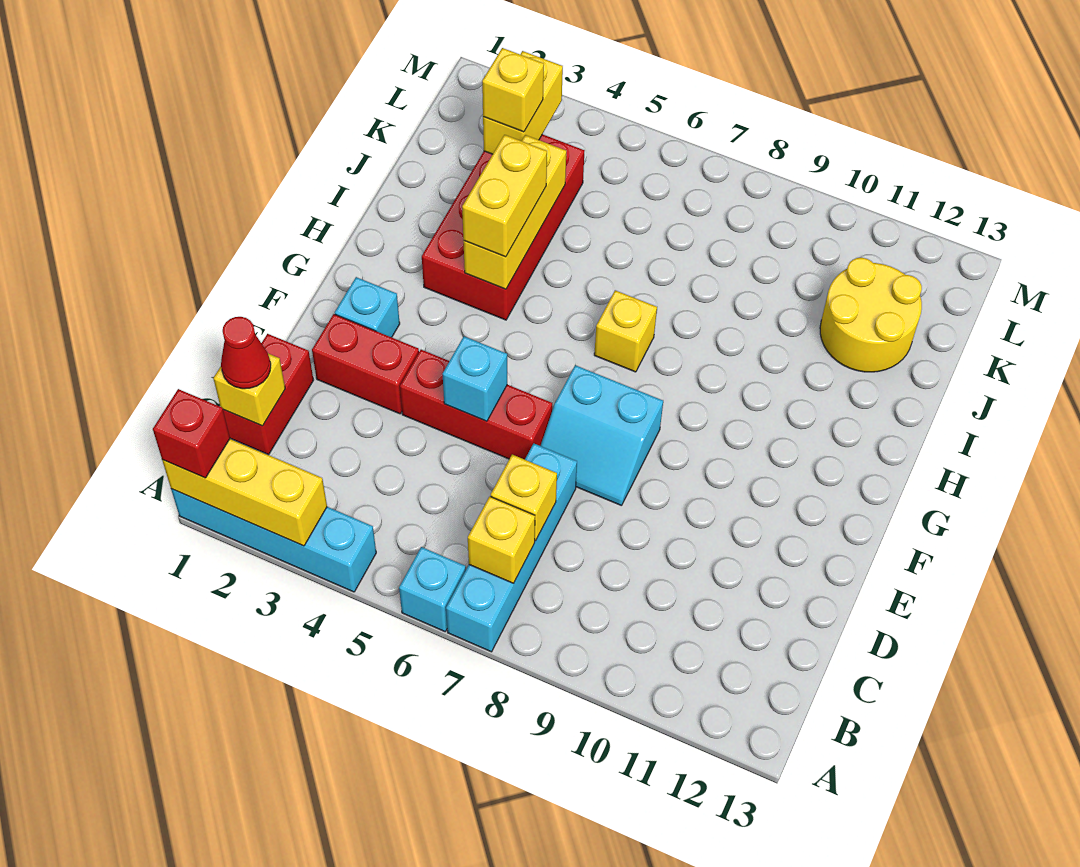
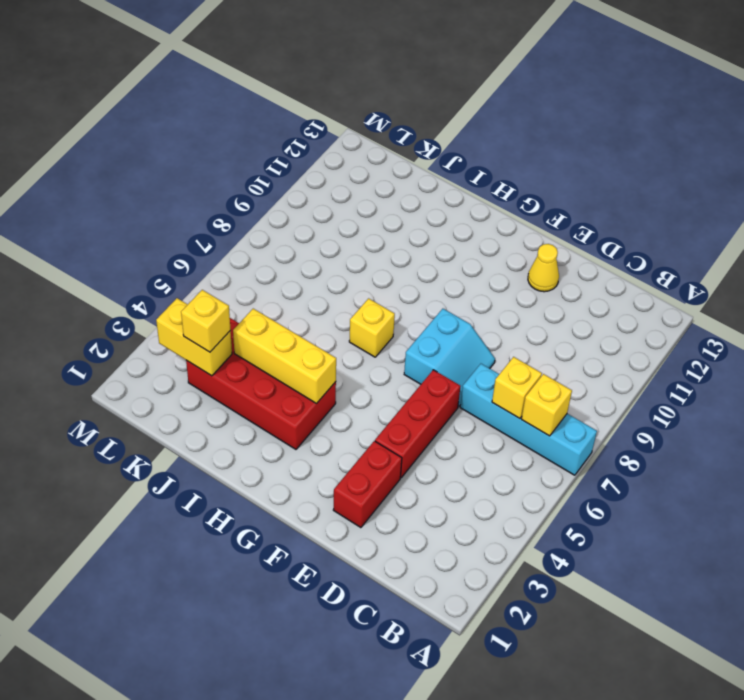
yellow 1x1 cone [528,244,559,292] -> none
none -> cyan 1x4 brick [171,489,376,592]
none -> cyan 1x1 brick [399,547,466,631]
none -> red 1x2 brick [223,334,313,455]

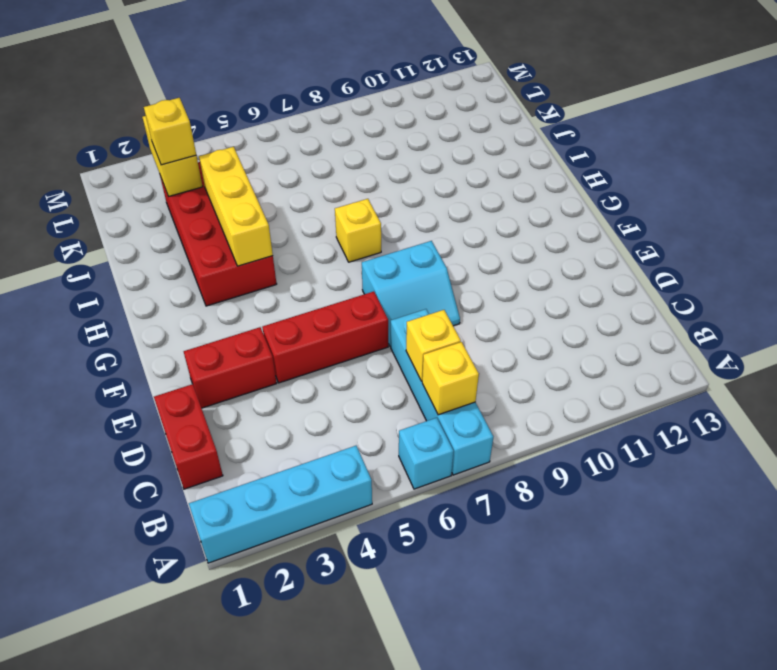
none -> cyan 1x1 brick [335,277,400,337]
none -> yellow 2x2 round brick [820,258,922,372]
none -> yellow 1x3 brick [162,439,327,546]

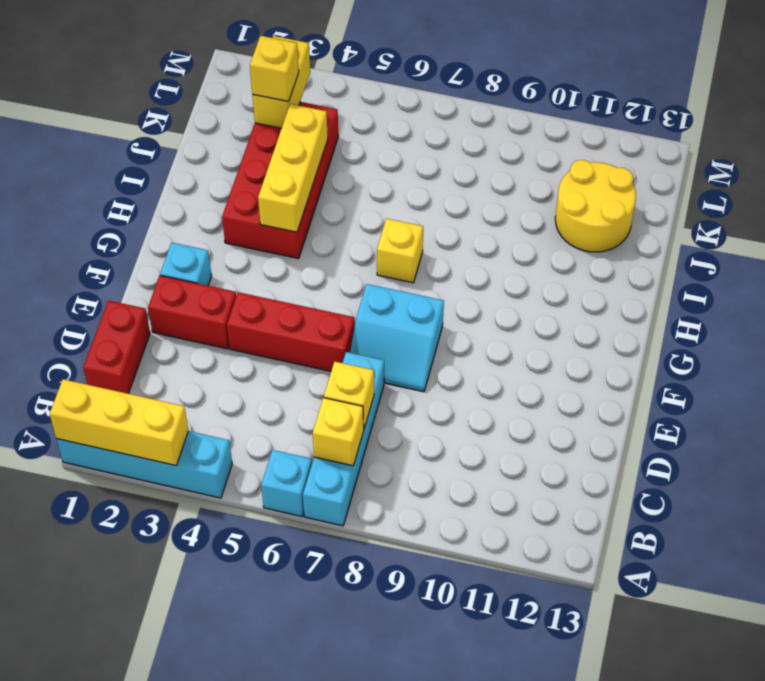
none -> yellow 1x1 brick [214,354,285,426]
none -> cyan 1x1 brick [443,336,507,421]
none -> red 1x1 brick [153,389,230,478]

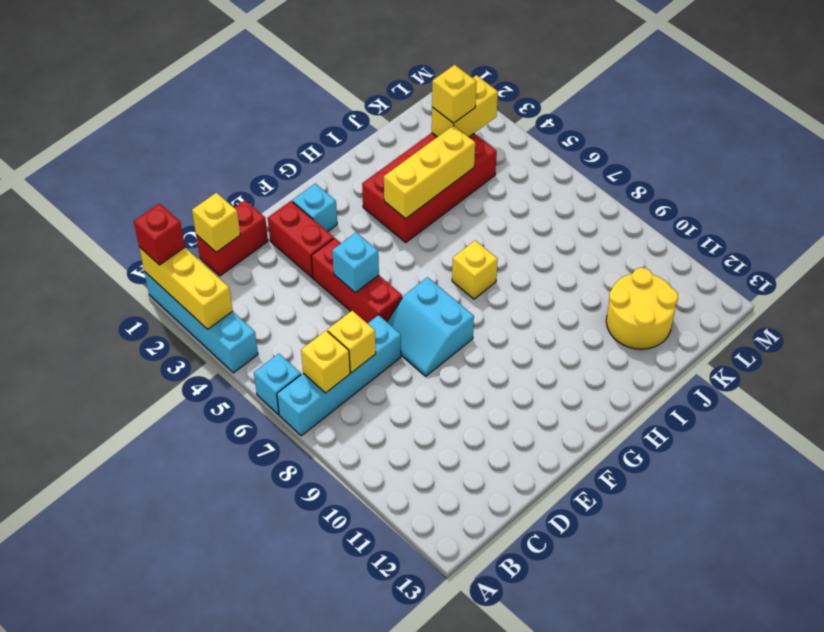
none -> red 1x1 cone [221,317,271,389]
none -> yellow 1x2 brick [462,135,547,257]

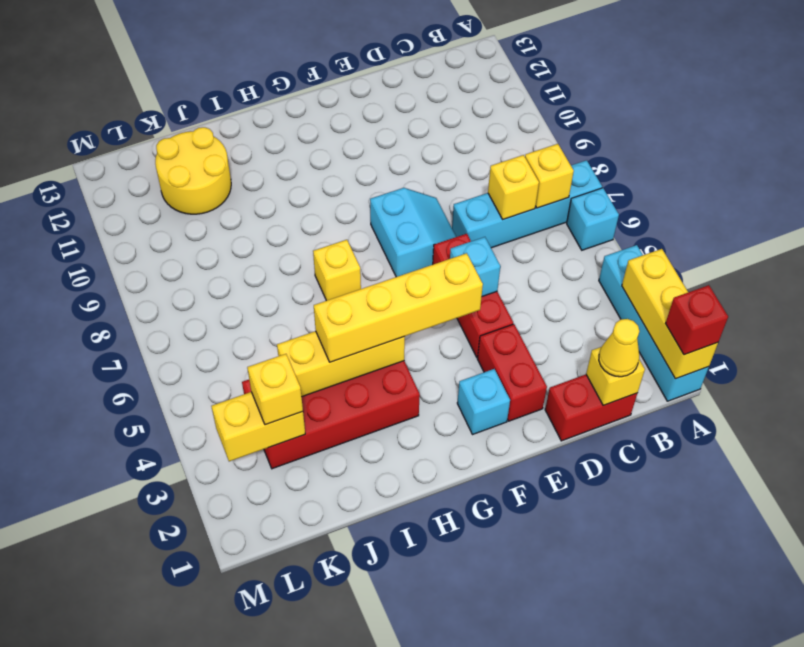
yellow 1x1 cone [599,319,639,377] -> red 1x1 cone [221,317,271,389]
yellow 1x4 brick [314,253,483,362] -> yellow 1x2 brick [462,135,547,257]

